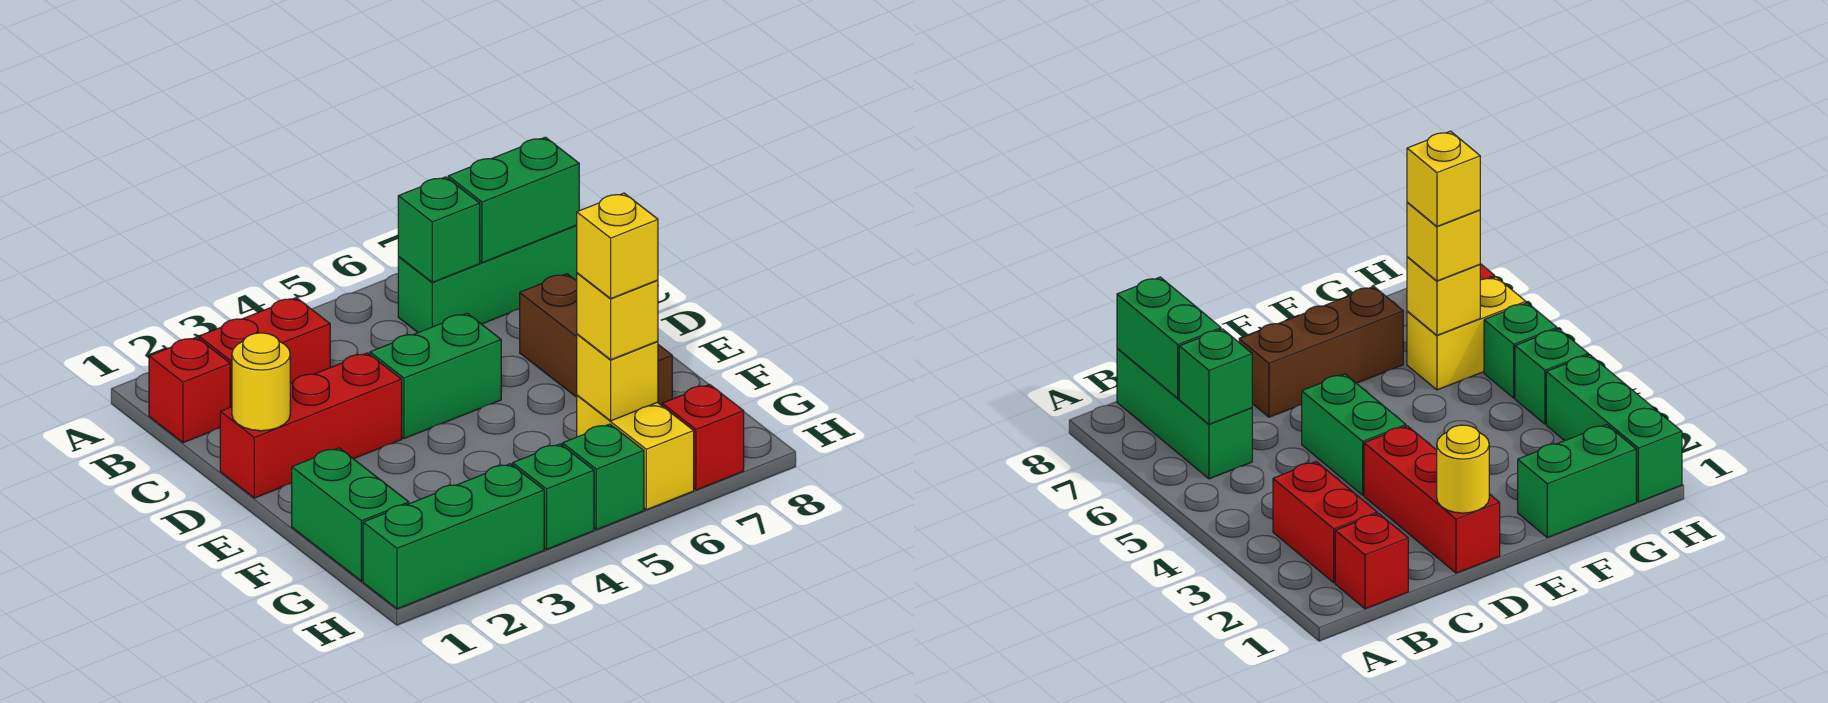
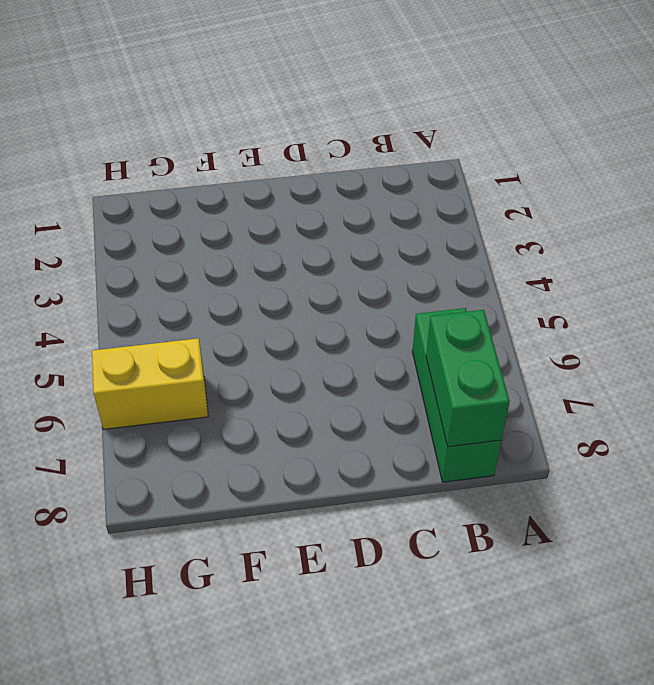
none -> red 1x1 brick [149,337,230,443]
none -> red 1x2 brick [199,298,330,407]
none -> red 1x3 brick [220,353,402,498]

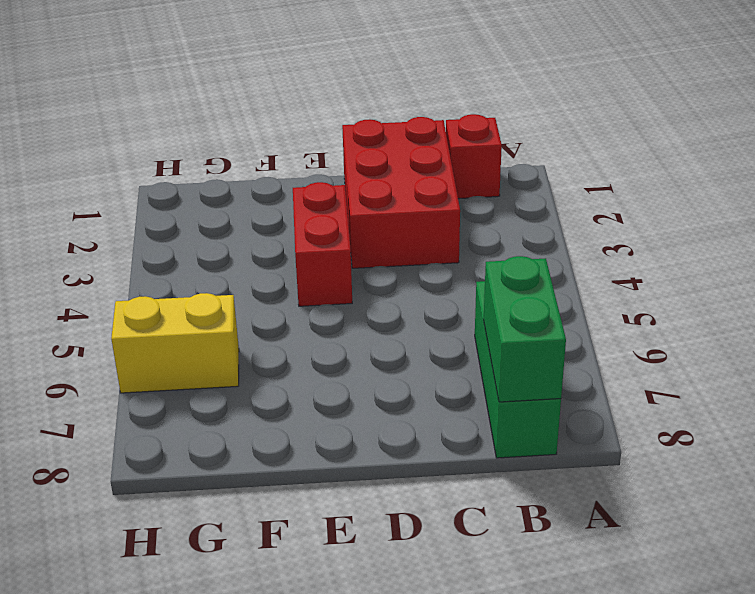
red 2x3 brick [342,117,460,268] -> red 1x3 brick [220,353,402,498]
red 1x2 brick [293,182,352,306] -> red 1x2 brick moved to [199,298,330,407]
none -> green 1x2 brick [370,313,501,439]
none -> brown 1x3 brick [520,274,672,406]
none -> green 1x2 brick [292,448,409,581]

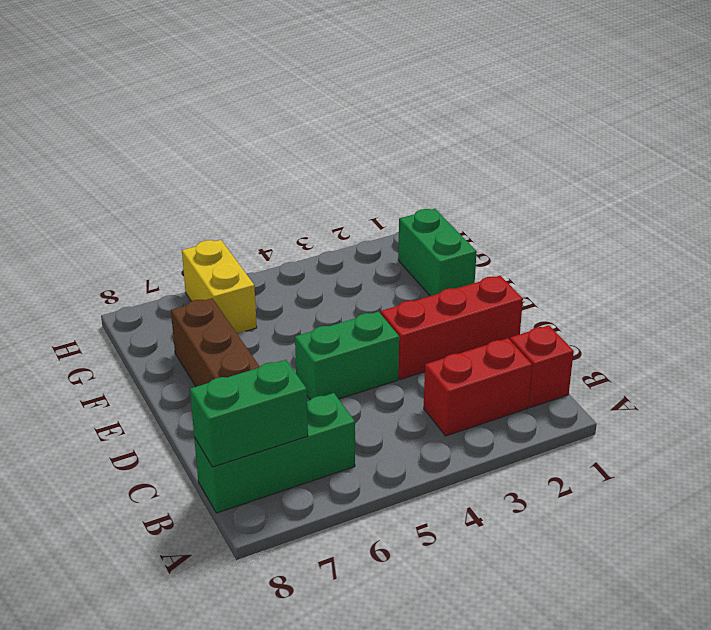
none -> green 1x3 brick [363,464,544,609]
none -> green 1x1 brick [513,444,594,549]
none -> green 1x1 brick [562,424,644,530]

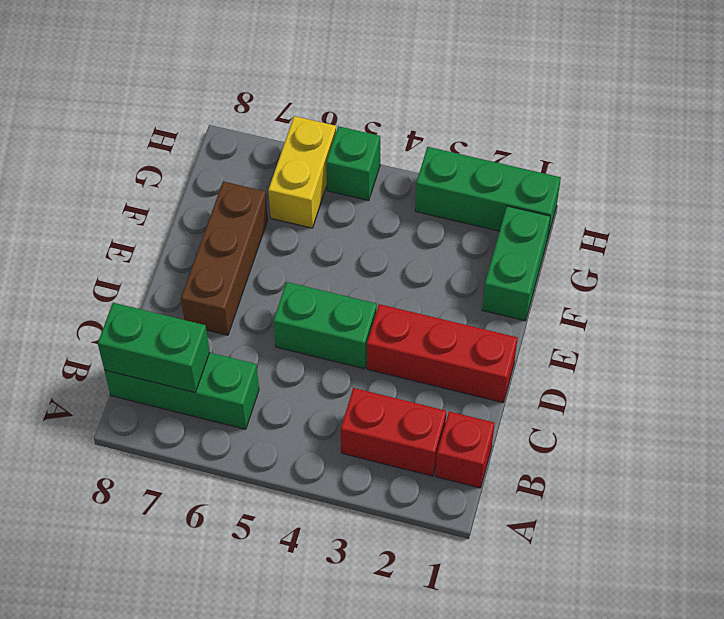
none -> green 1x1 brick [513,444,594,549]
none -> red 1x1 brick [662,385,744,490]
none -> green 1x1 brick [398,177,480,282]

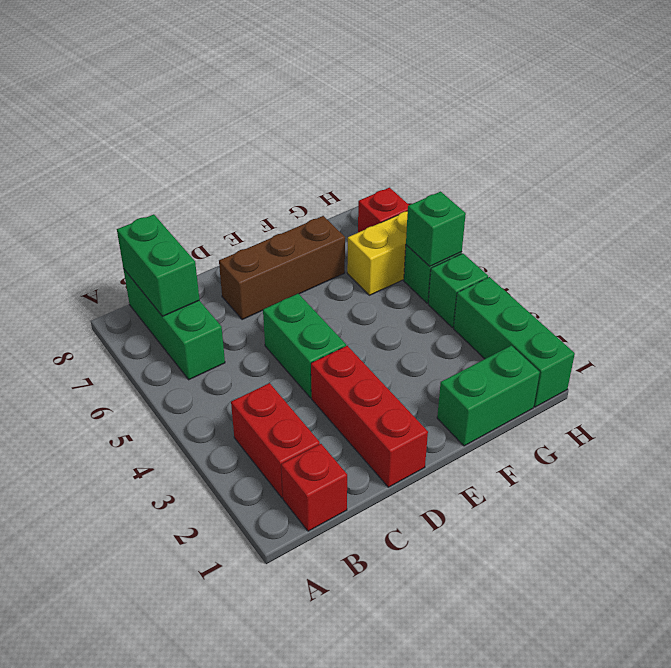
green 1x1 brick [406,192,466,266] -> green 1x1 brick moved to [398,177,480,282]
none -> yellow 1x1 round brick [232,333,290,431]
none -> yellow 1x1 brick [577,334,658,421]
none -> yellow 1x1 brick [577,273,658,360]

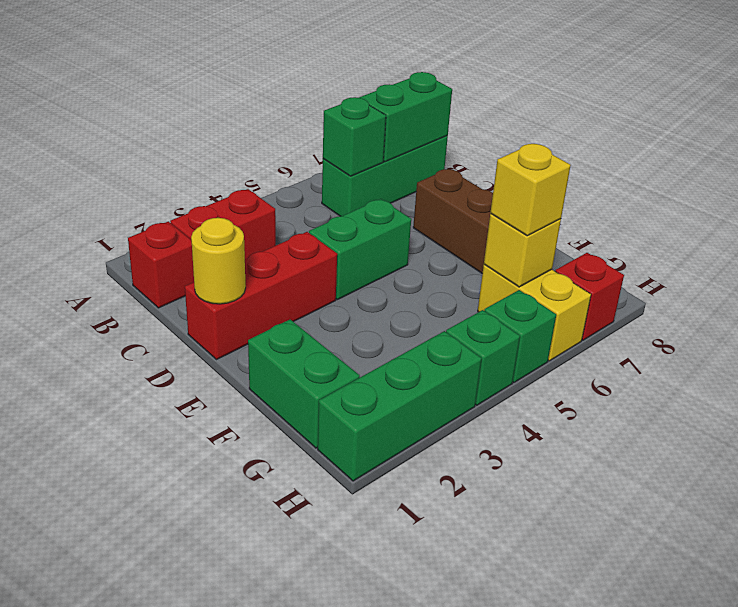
none -> yellow 1x1 brick [577,193,658,298]

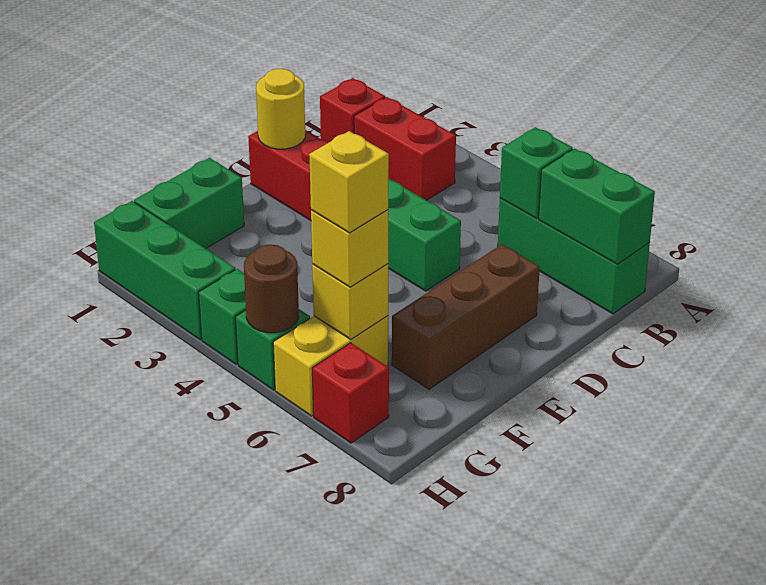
brown 1x1 round brick [244,245,299,333] -> none

